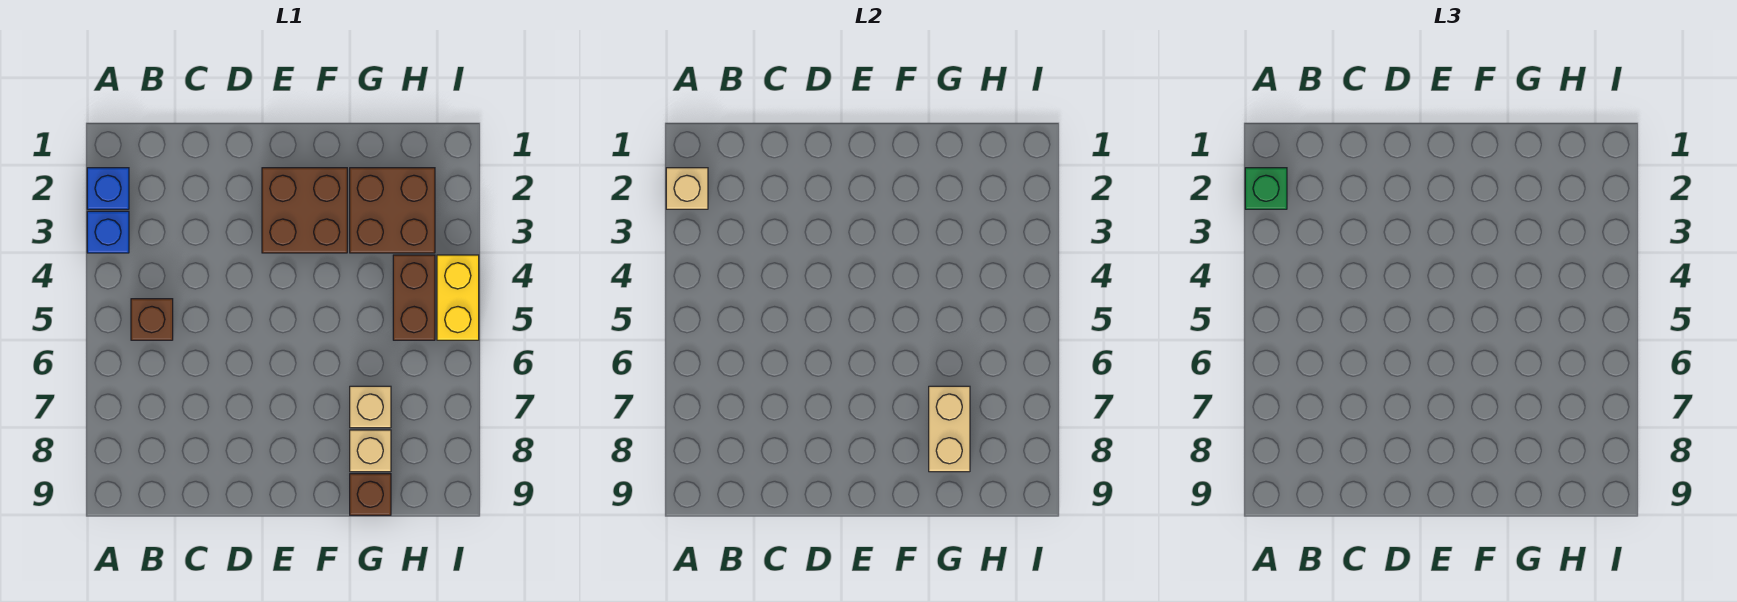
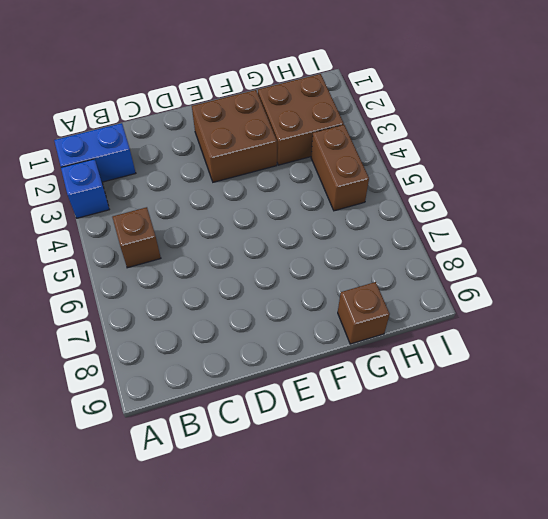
blue 1x2 brick [54,123,136,182] -> blue 1x1 brick [87,168,129,209]
none -> tan 1x1 brick [350,386,391,428]
none -> tan 1x1 brick [350,430,391,472]
none -> yellow 1x2 brick [437,255,479,340]

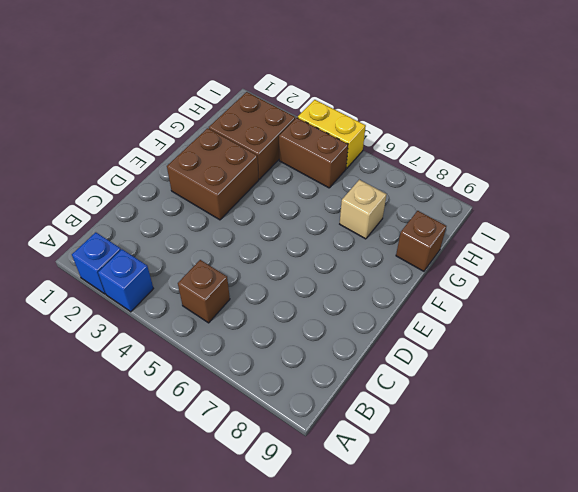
none -> tan 1x1 brick [350,430,391,472]
none -> tan 1x1 brick [666,168,708,209]
none -> tan 1x2 brick [929,386,970,472]

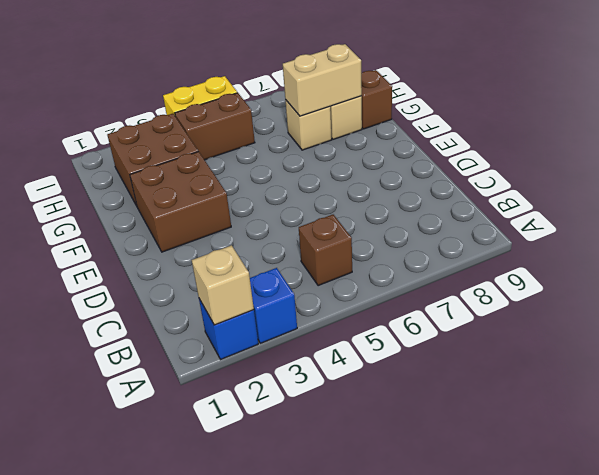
none -> green 1x1 brick [1245,168,1287,209]

